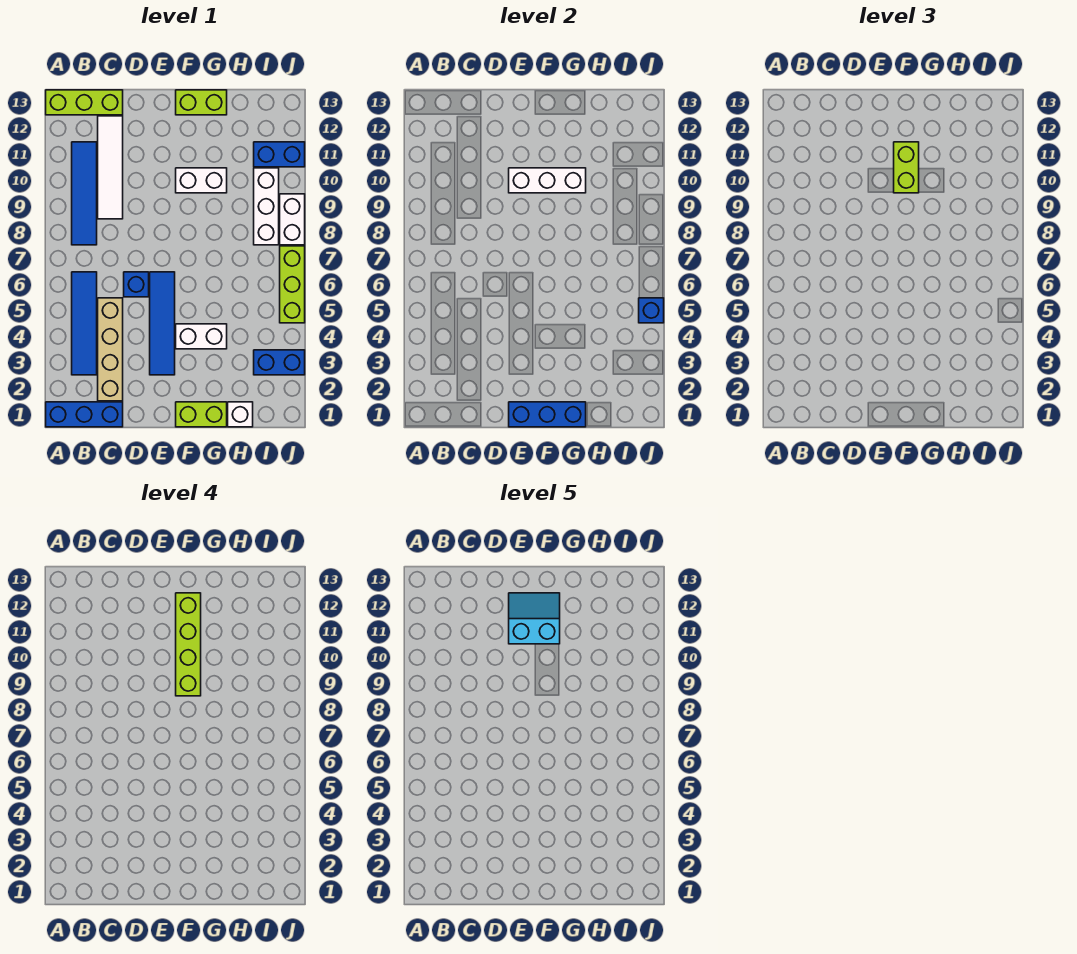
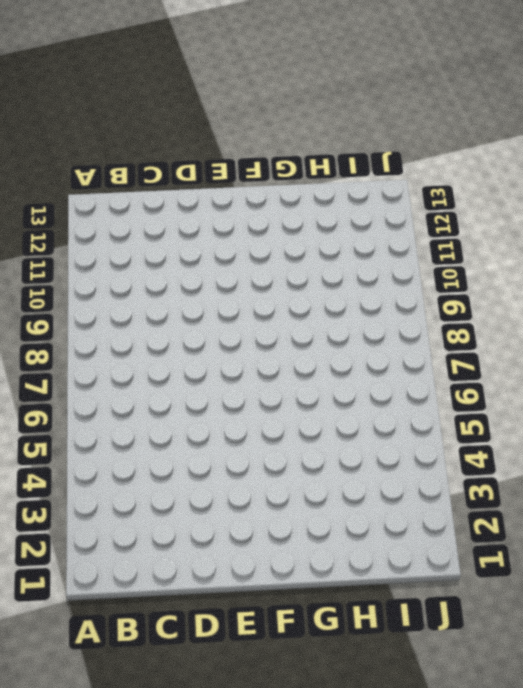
none -> blue 1x3 brick [46,402,123,427]
none -> lime 1x3 brick [46,90,123,115]
none -> blue 1x4 tile [72,272,97,375]

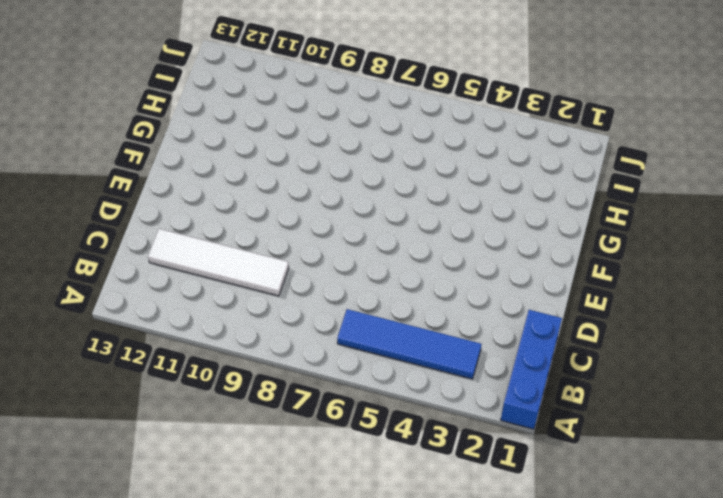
none -> lime 1x3 brick [46,90,123,115]
none -> blue 1x4 tile [72,142,97,245]
none -> tan 1x4 brick [98,298,123,401]

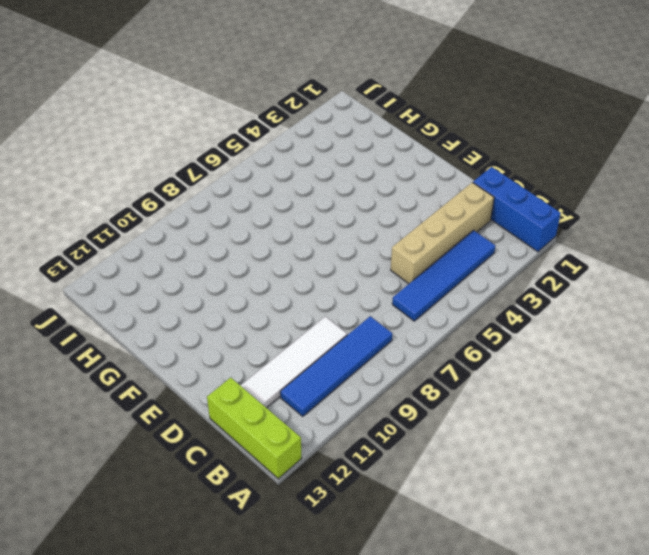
none -> blue 1x1 brick [124,272,149,297]
none -> blue 1x4 tile [150,272,175,375]
none -> lime 1x2 brick [176,402,227,427]

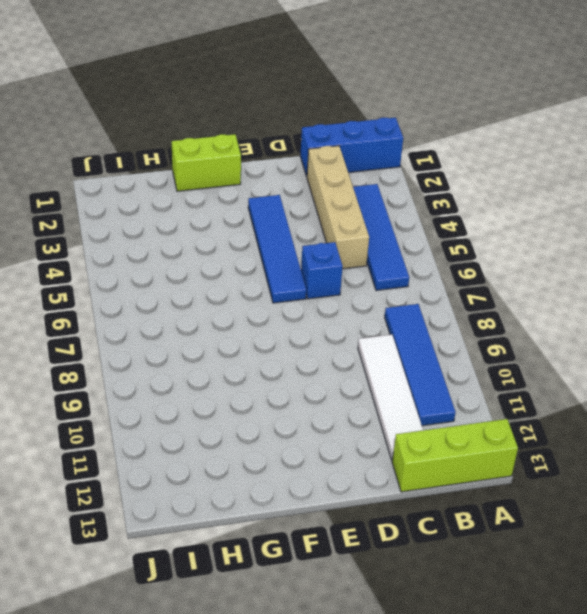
none -> white 1x2 brick [176,324,227,349]
none -> white 1x2 brick [176,168,227,193]
none -> lime 1x2 brick [176,90,227,115]

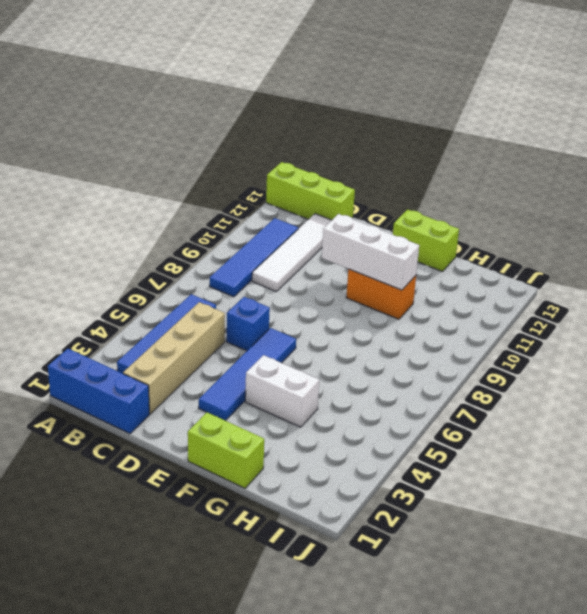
orange 1x2 brick [346,269,416,319] -> white 1x2 brick [176,168,227,193]
none -> white 1x1 brick [228,402,253,427]
none -> blue 1x2 brick [254,350,305,375]
none -> white 1x3 brick [254,168,279,245]

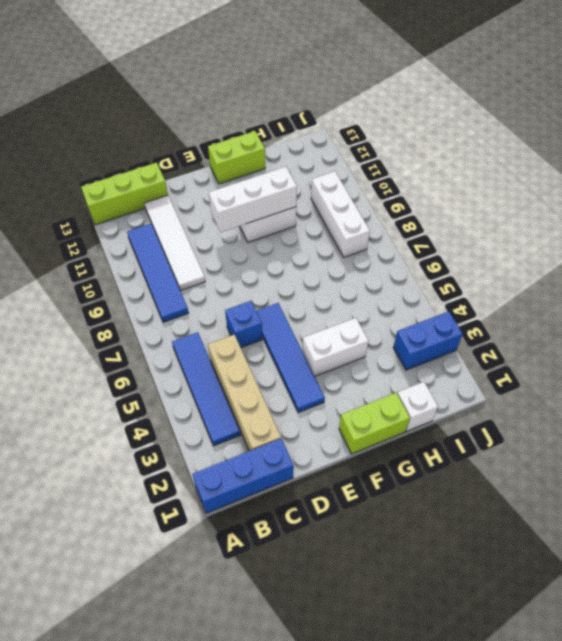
none -> blue 1x2 brick [254,142,305,167]
none -> lime 1x3 brick [280,246,305,323]
none -> white 1x2 brick [280,194,305,245]

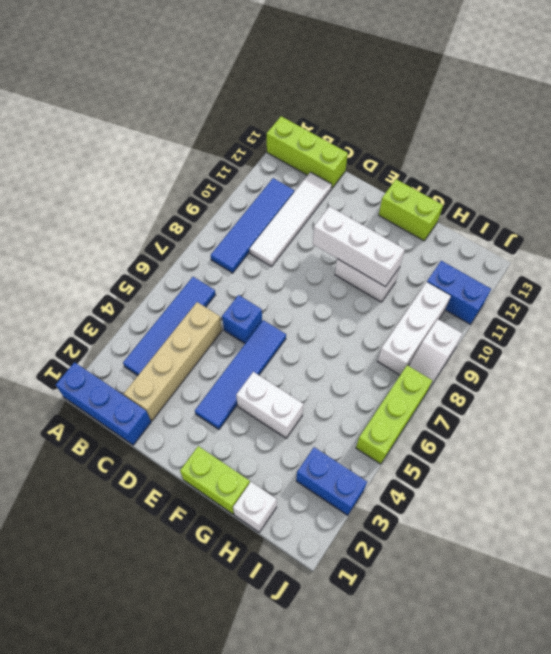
white 1x2 slope [409,319,462,390] -> white 1x2 brick [280,194,305,245]
none -> blue 1x3 brick [509,402,586,427]
none -> blue 1x1 brick [639,298,664,323]
none -> lime 1x2 brick [894,142,919,193]

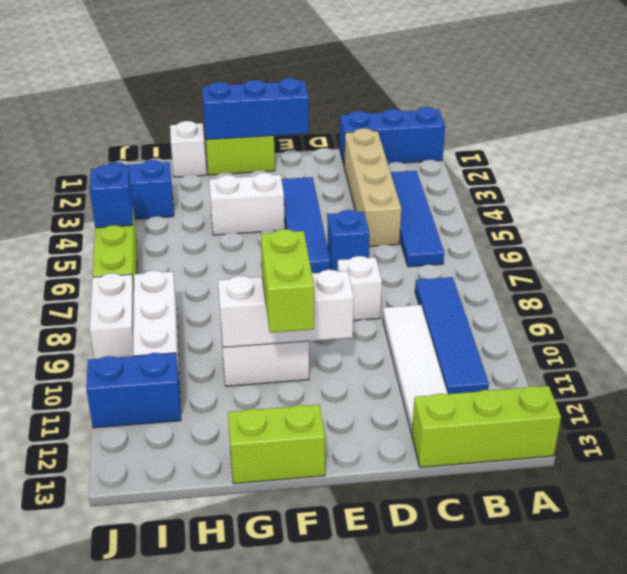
white 1x1 brick [338,256,382,321] -> none
none -> lime 1x4 brick [176,593,201,696]
none -> cyan 2x2 slope [509,593,560,644]

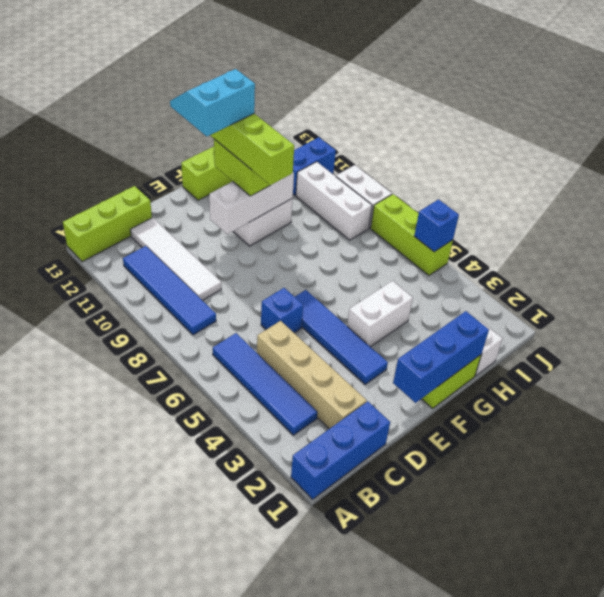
none -> blue 1x2 brick [254,350,305,375]

